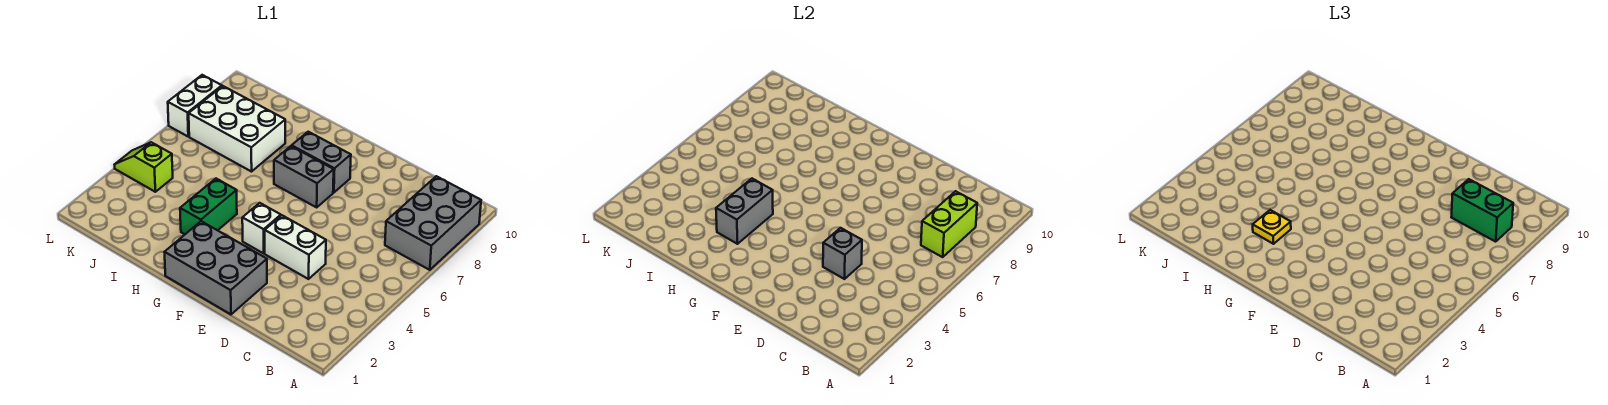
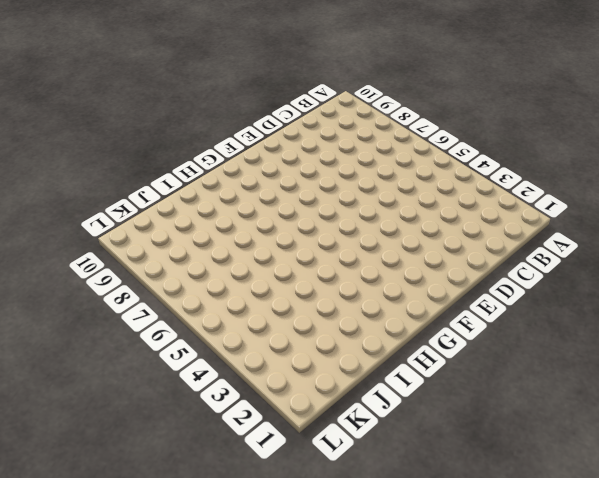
none -> grey 2x3 brick [385,176,481,270]
none -> white 1x2 brick [265,215,326,279]
none -> grey 2x3 brick [165,221,267,314]

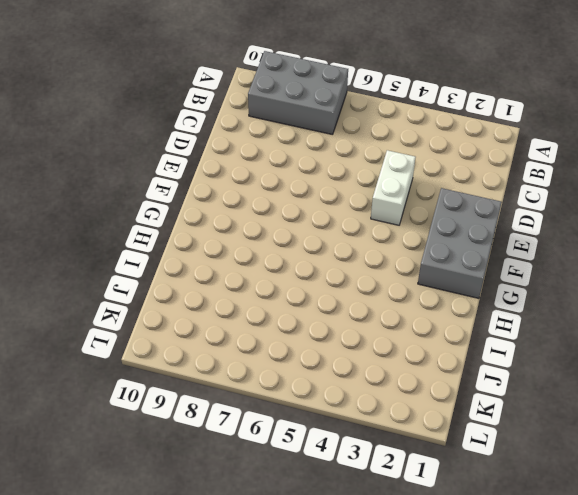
none -> white 1x1 brick [242,203,281,253]
none -> grey 1x2 brick [274,146,334,207]
none -> grey 1x2 brick [292,132,351,193]

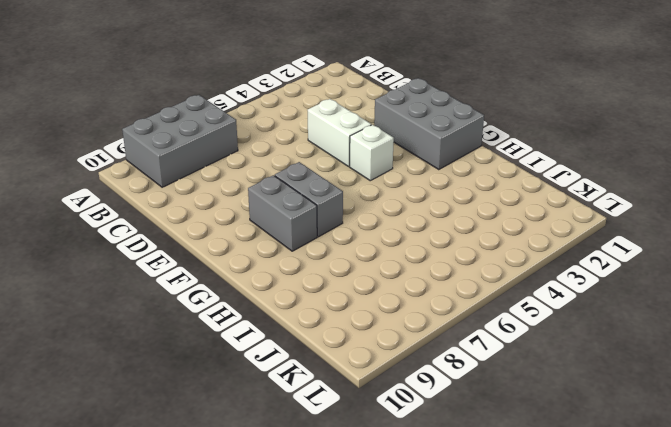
none -> green 1x2 brick [180,179,237,234]
none -> white 2x3 brick [189,86,285,172]
none -> lime 1x2 slope [115,142,173,192]

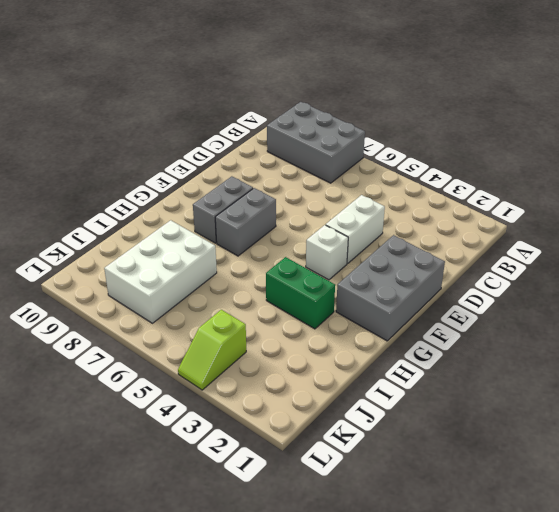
none -> white 1x2 brick [168,75,222,136]
none -> lime 1x2 brick [921,191,977,257]
none -> grey 1x1 brick [823,228,862,279]

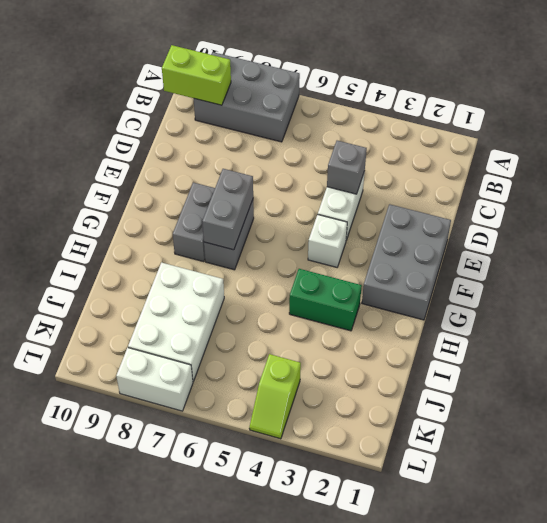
lime 1x2 brick [162,45,231,105] -> lime 1x2 brick moved to [921,191,977,257]
grey 1x2 brick [202,169,253,250] -> grey 1x2 brick turned to [716,179,773,244]
none -> green 1x2 brick [1451,179,1513,242]
none -> yellow 1x1 plate [1253,210,1291,244]

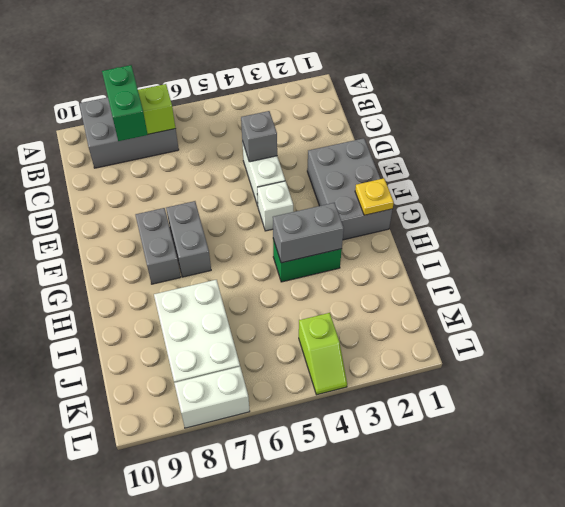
yellow 1x1 plate [355,178,394,215] -> yellow 1x1 plate moved to [1253,210,1291,244]

